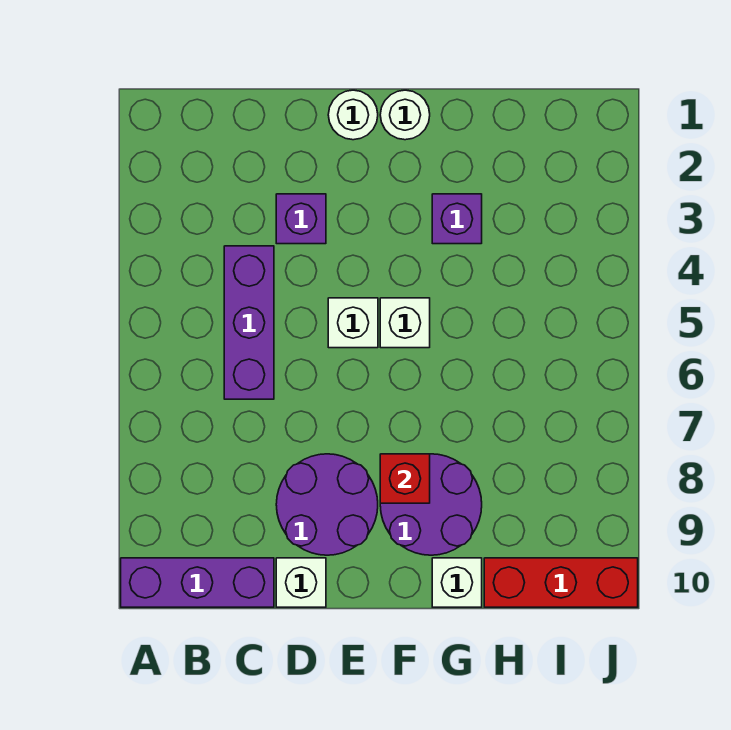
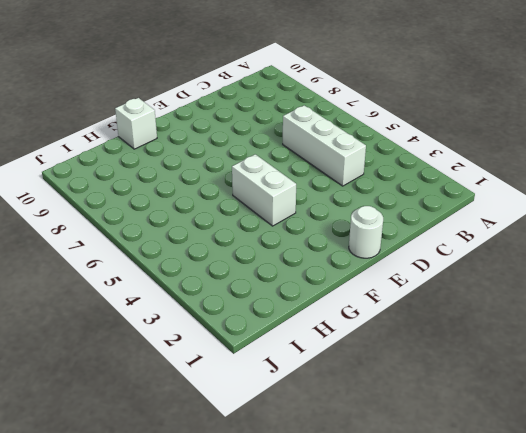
white 1x3 brick [283,105,366,186] -> purple 1x3 brick [224,246,274,399]
white 1x2 brick [232,154,296,226] -> white 1x1 brick [380,298,430,348]
none -> purple 1x3 brick [121,558,274,607]
none -> purple 1x1 brick [276,194,326,244]
none -> purple 2x2 round brick [276,454,378,555]

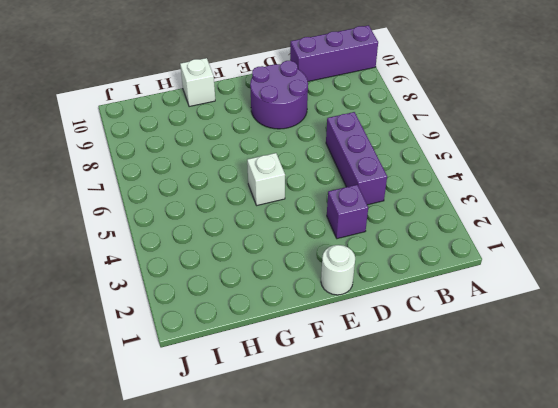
none -> white 1x1 brick [276,558,326,607]
none -> white 1x1 brick [328,298,378,348]
none -> white 1x1 round brick [380,90,430,140]

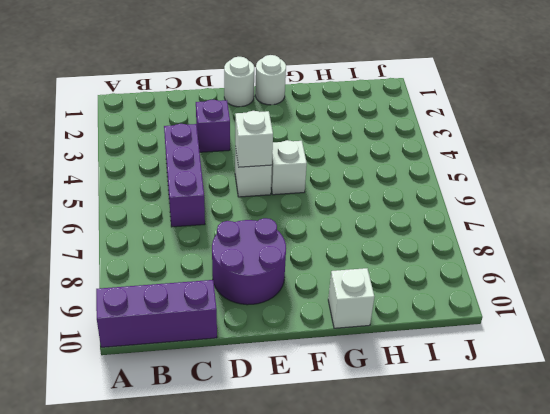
white 1x1 brick [235,111,273,167] -> white 1x1 brick moved to [276,558,326,607]
none -> purple 2x2 round brick [380,454,482,555]
none -> purple 1x1 brick [432,194,482,244]
none -> red 1x3 brick [484,558,638,607]

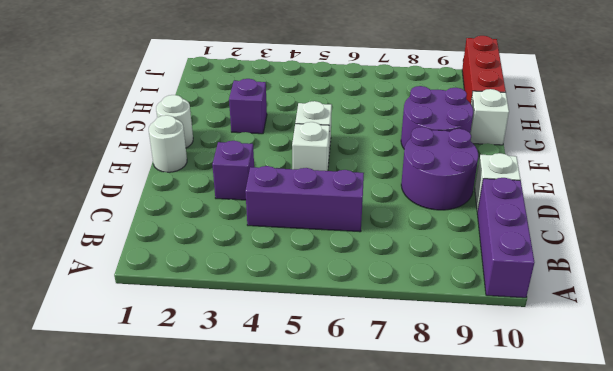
none -> red 1x1 brick [380,454,430,503]

